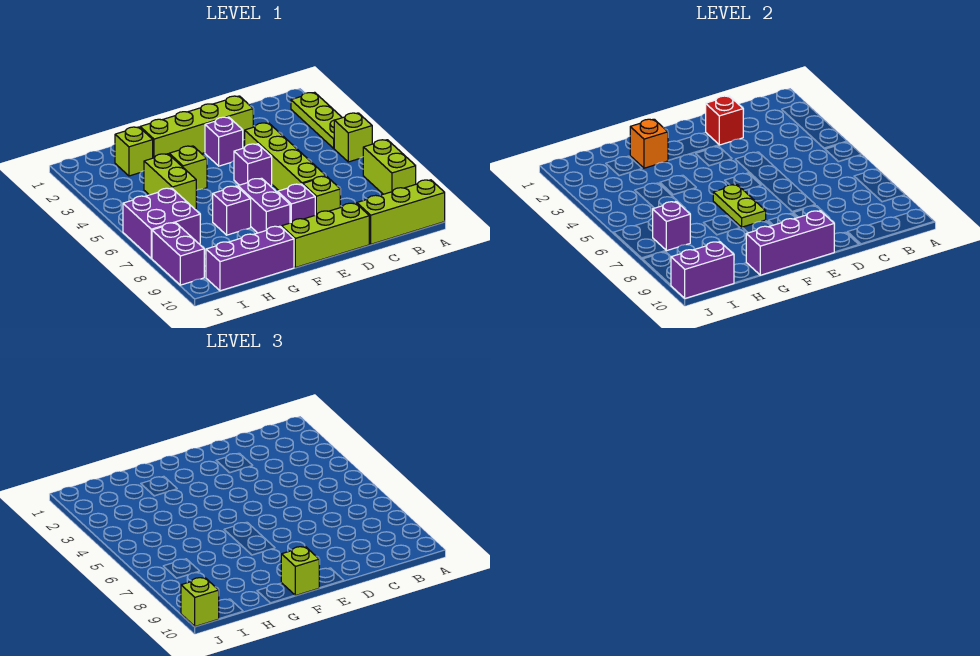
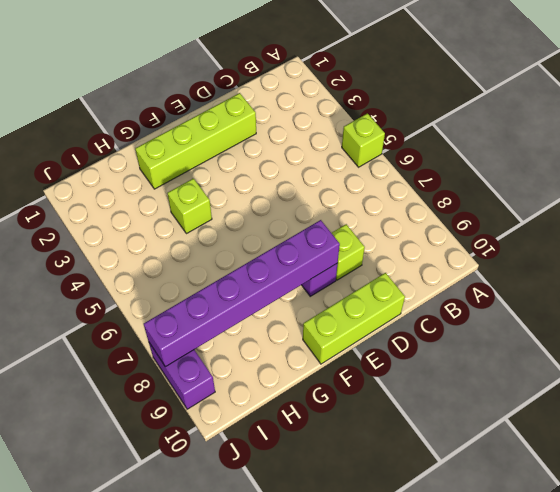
purple 1x6 brick [144,220,340,367] -> none
none -> lime 1x3 plate [291,92,342,148]
none -> lime 1x2 brick [363,140,416,194]
none -> lime 1x3 brick [357,180,445,244]

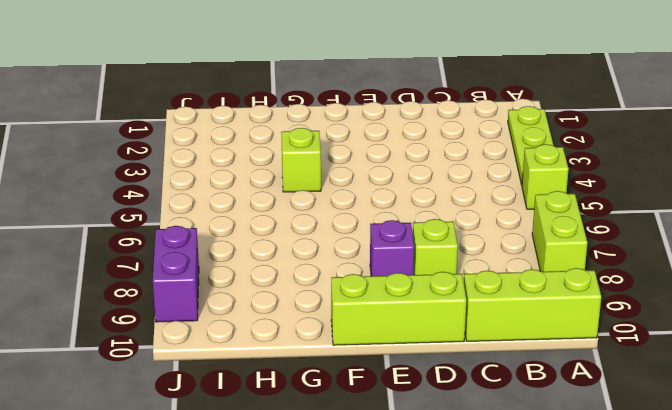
none -> lime 1x4 brick [140,96,253,158]
none -> lime 1x4 brick [245,123,326,191]
none -> purple 1x1 brick [205,117,243,166]

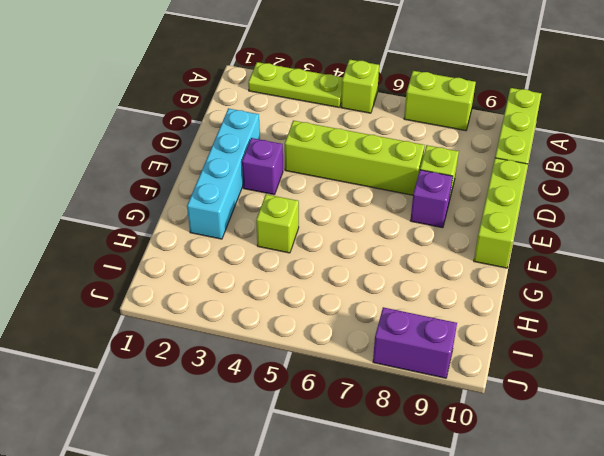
cyan 1x4 brick [187,108,260,239] -> lime 1x4 brick [140,96,253,158]
none -> purple 1x1 brick [234,144,272,186]
none -> purple 1x2 brick [238,178,290,233]
none -> purple 1x1 brick [213,186,251,235]

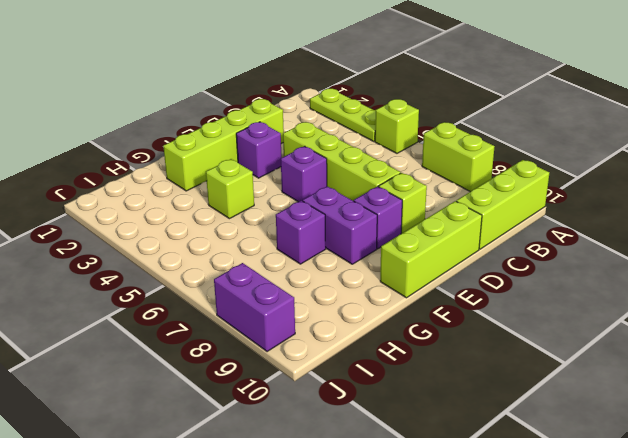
none -> purple 1x3 brick [206,226,294,291]
none -> lime 1x1 brick [115,127,153,176]
none -> lime 1x2 brick [144,154,196,209]

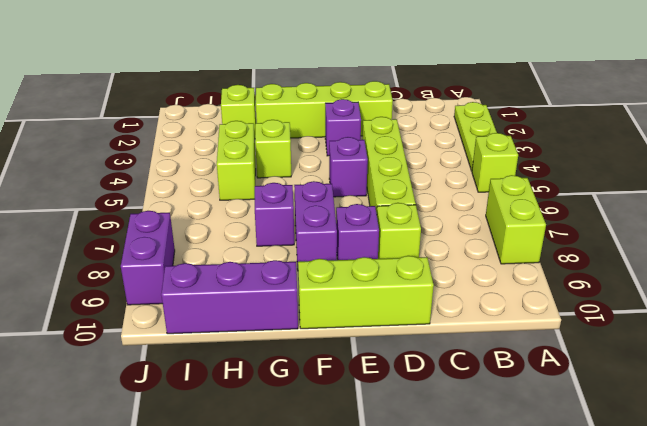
none -> lime 1x3 brick [357,180,445,244]
none -> purple 2x2 brick [123,188,200,258]
none -> red 1x1 brick [706,96,743,145]

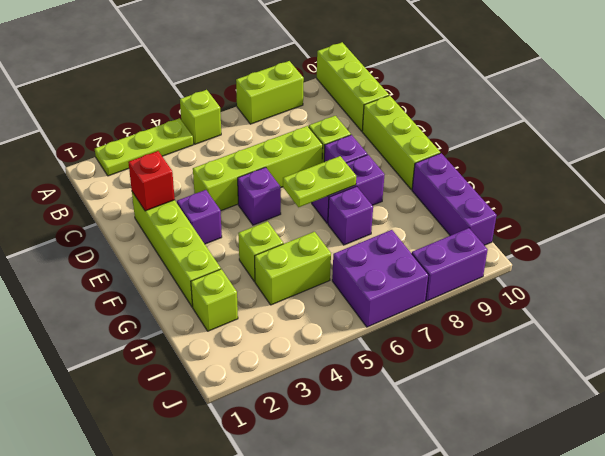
none -> purple 1x3 brick [746,211,834,275]
none -> orange 1x1 brick [630,119,668,168]
none -> purple 1x1 brick [653,202,690,251]

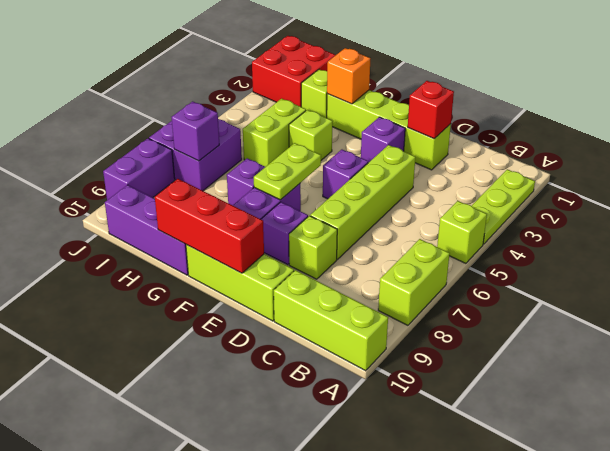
red 1x3 brick [155,179,264,273] -> purple 1x3 brick [746,211,834,275]
red 2x2 brick [252,36,335,107] -> none
none -> purple 1x2 brick [671,242,734,298]
none -> lime 1x1 brick [281,547,319,596]
none -> lime 1x1 brick [181,577,219,626]

